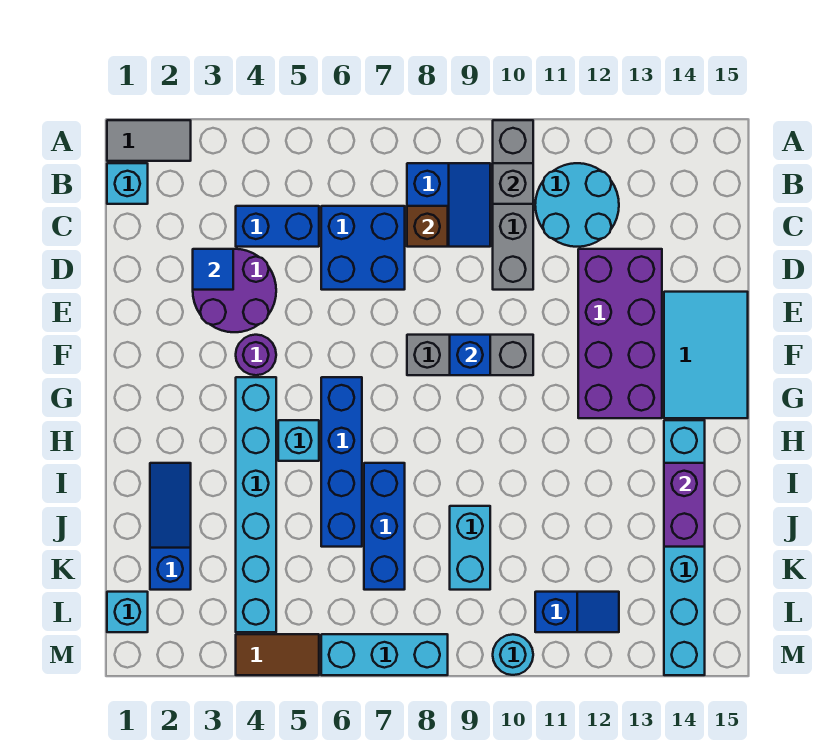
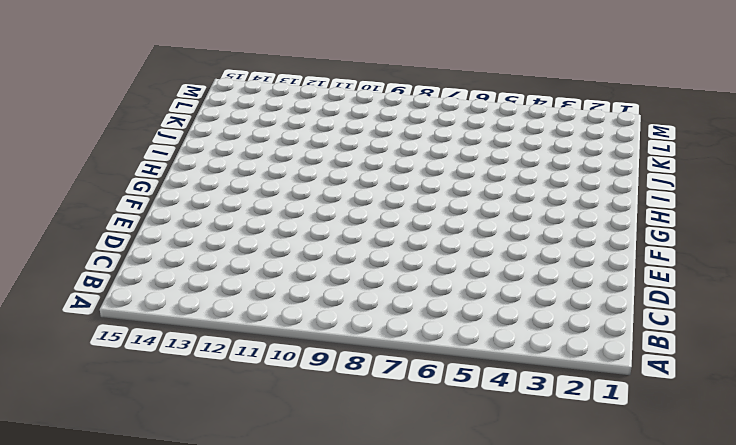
none -> grey 1x2 tile [107,120,191,161]
none -> grey 1x4 brick [493,120,533,290]
none -> cyan 1x1 brick [107,163,148,204]

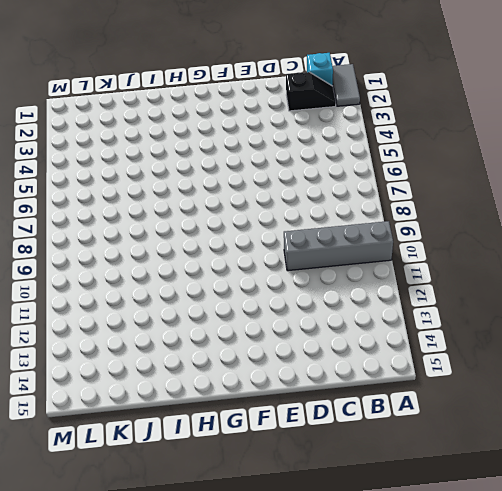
black 1x2 slope [286,72,336,111] -> none
none -> blue 2x2 slope [407,163,490,247]
none -> cyan 2x2 round brick [535,163,619,247]
none -> blue 1x2 brick [236,206,319,247]

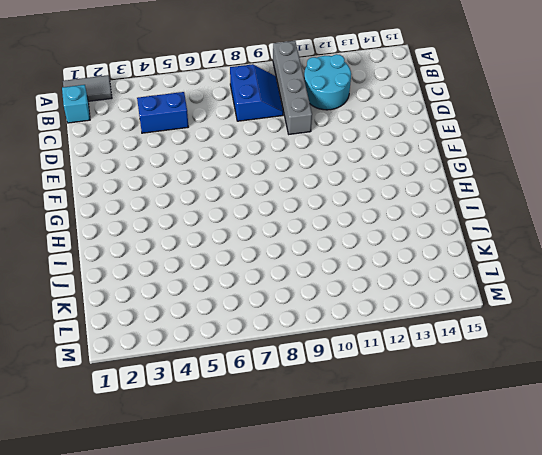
none -> blue 2x2 brick [321,206,405,290]
none -> purple 2x2 round brick [193,249,276,332]
none -> purple 2x4 brick [578,249,662,418]

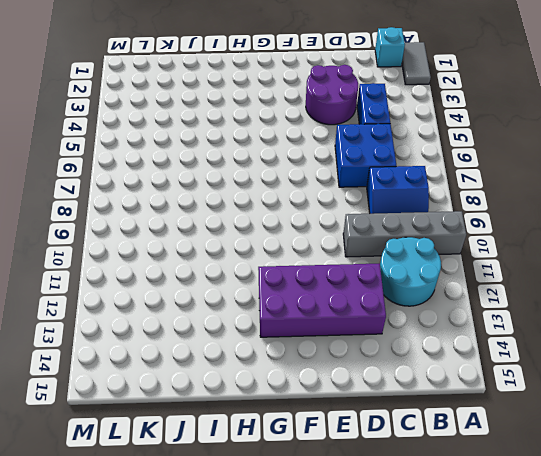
none -> cyan 2x3 tile [664,292,748,418]
none -> purple 1x1 round brick [236,335,276,375]
none -> grey 1x3 brick [407,335,533,375]

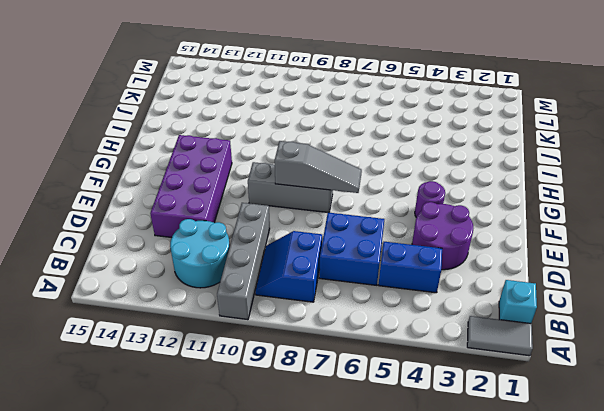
grey 1x3 slope [275,141,362,193] -> blue 1x1 brick [450,335,490,375]
none -> cyan 2x3 tile [664,292,748,418]
none -> cyan 1x6 brick [236,377,276,632]
none -> blue 1x4 brick [321,377,362,547]

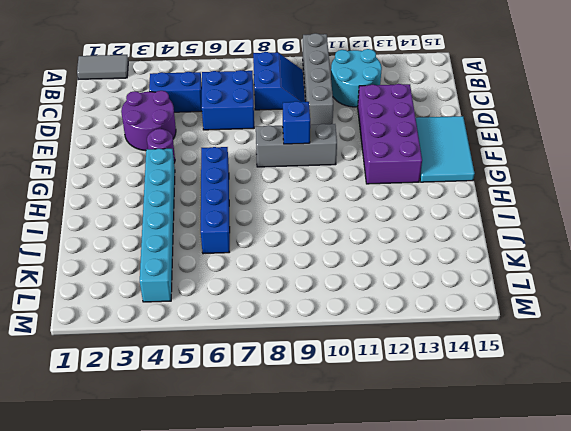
none -> cyan 1x1 brick [107,163,148,204]
none -> cyan 1x1 brick [278,420,319,461]
none -> cyan 1x6 brick [664,420,705,675]

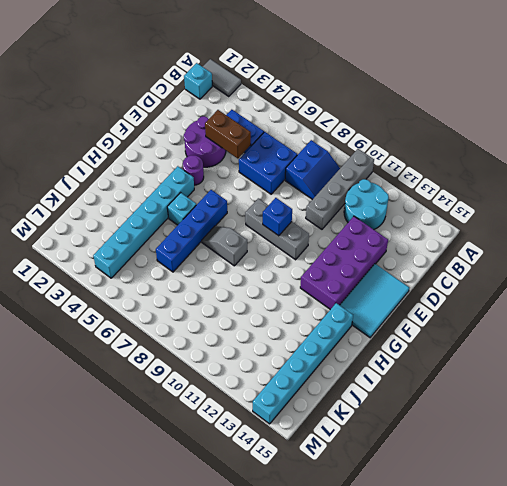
brown 1x2 brick [205,110,251,159] -> none
grey 1x2 slope [202,226,247,266] -> none
none -> blue 1x3 slope [150,463,191,590]
none -> blue 1x3 brick [364,463,405,590]
none -> cyan 1x2 brick [450,506,490,590]

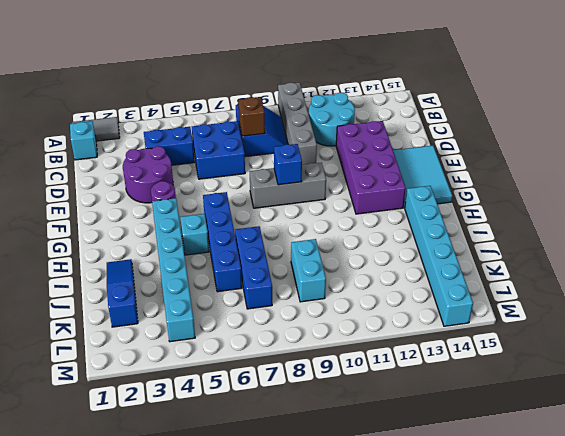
none -> cyan 1x1 brick [107,592,148,632]
none -> blue 1x2 slope [535,592,619,632]
none -> brown 1x2 tile [236,634,319,675]

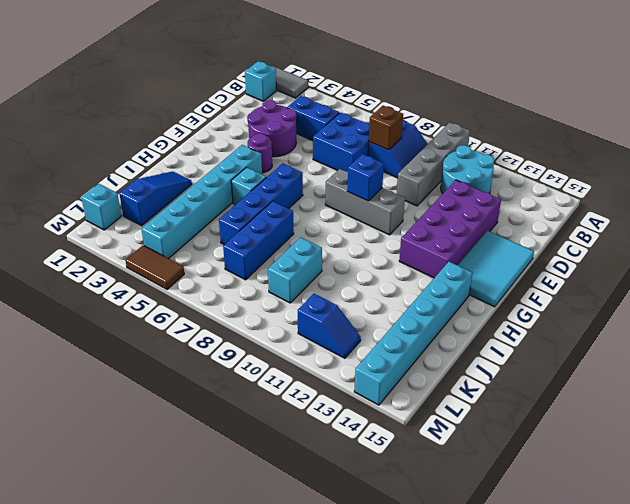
none -> cyan 1x3 brick [321,634,448,675]
none -> cyan 1x1 round brick [493,634,533,675]
none -> grey 1x1 brick [493,163,533,204]

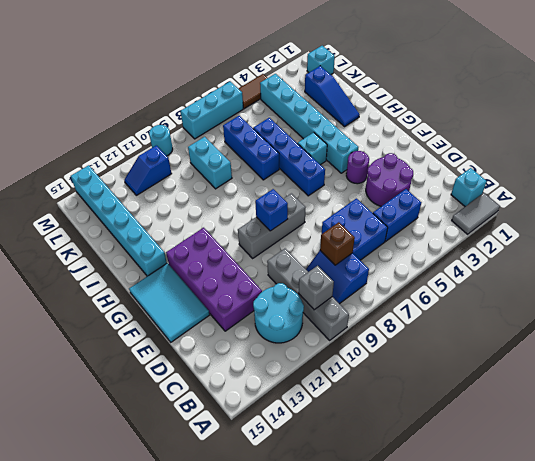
none -> blue 1x1 tile [193,249,233,290]
none -> purple 1x2 brick [664,463,705,547]

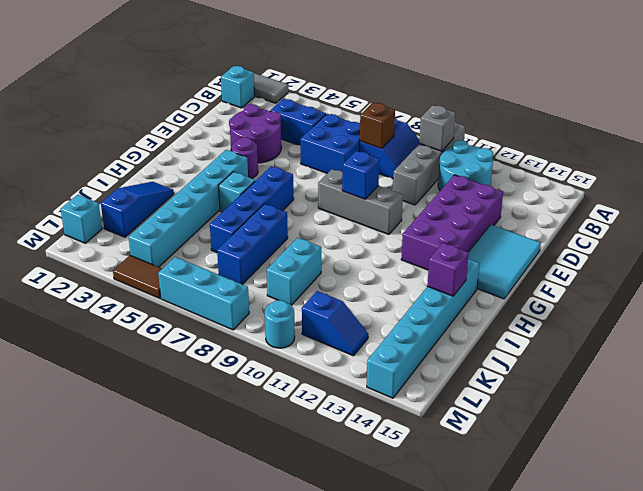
purple 1x1 brick [427,243,469,296] -> purple 1x2 brick [664,463,705,547]
none -> blue 1x1 tile [193,249,233,290]

